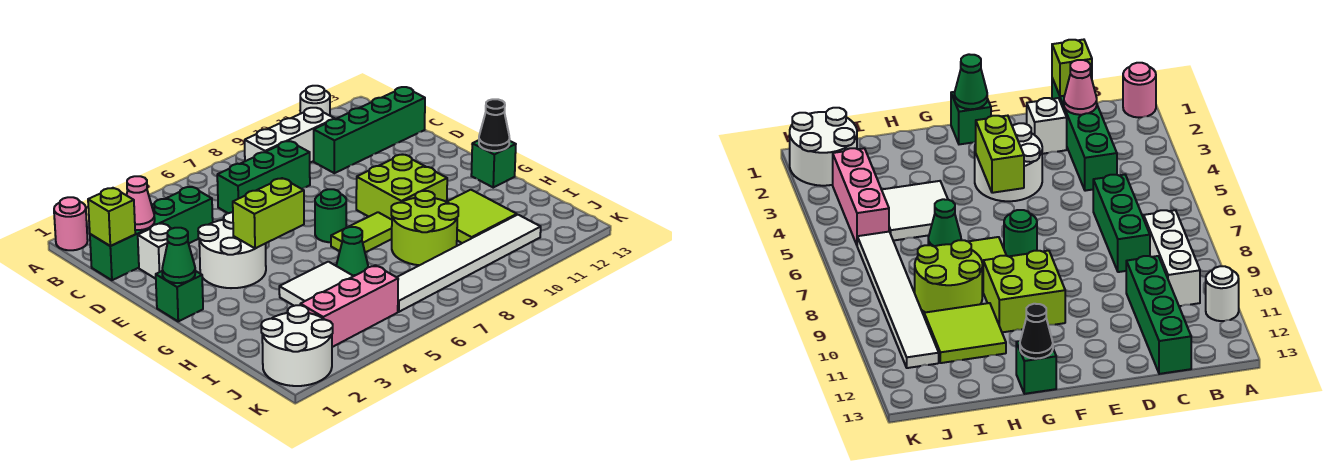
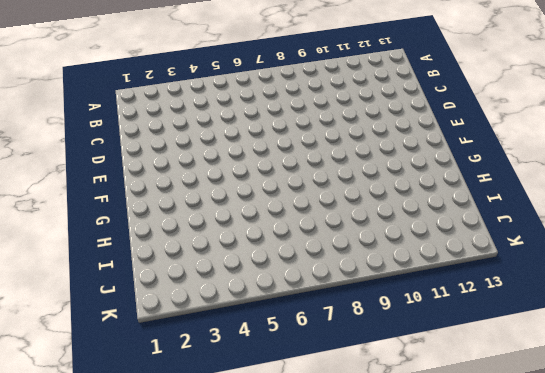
none -> pink 1x1 round brick [54,197,88,250]
none -> white 1x1 round brick [300,86,330,116]
none -> white 1x3 brick [245,108,334,163]

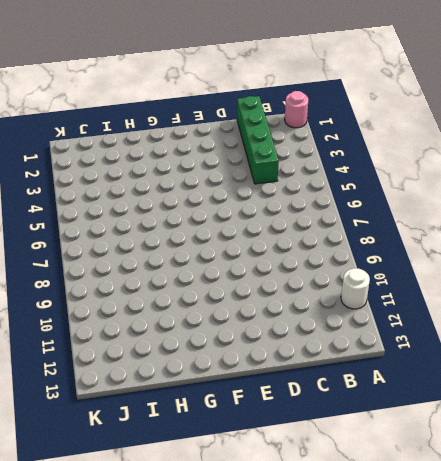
none -> white 1x3 brick [245,108,334,163]
none -> green 1x3 brick [217,141,310,213]
none -> green 1x4 brick [314,87,425,173]

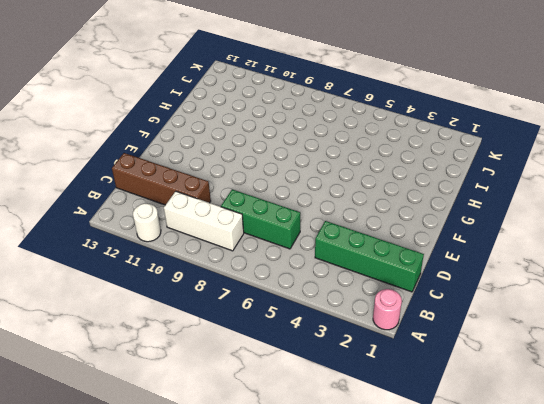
brown 1x4 brick [112,153,211,205] -> green 1x4 brick [314,87,425,173]
none -> white 1x1 brick [138,223,171,279]
none -> white 2x2 round brick [198,212,266,288]
none -> green 1x1 brick [156,271,203,321]

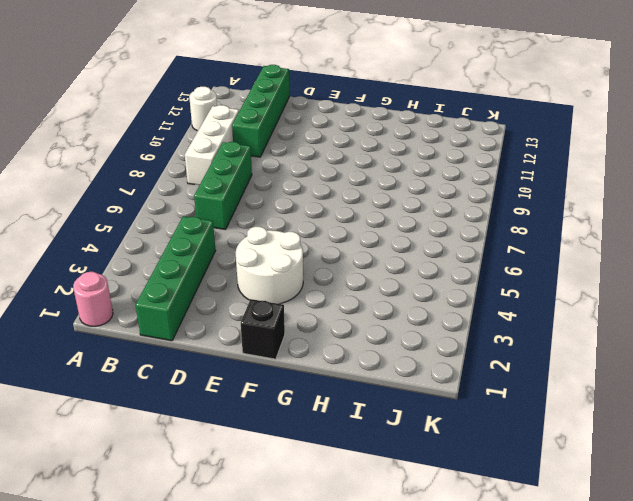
black 1x1 brick [241,299,285,359] -> green 1x1 brick [156,271,203,321]
none -> white 1x1 brick [138,223,171,279]
none -> green 1x1 round brick [315,189,346,242]
none -> lime 2x2 brick [356,154,447,220]

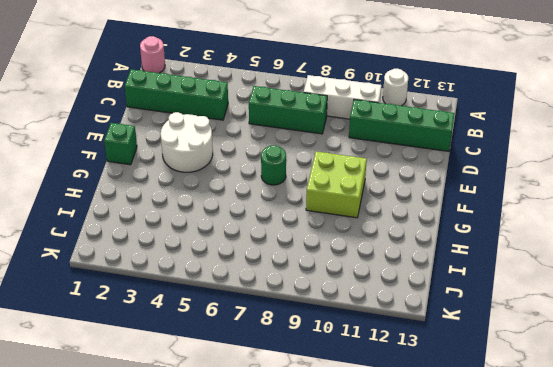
none -> white 1x1 brick [138,223,171,279]
none -> lime 1x2 tile [331,212,392,252]
none -> green 1x1 brick [471,140,516,187]

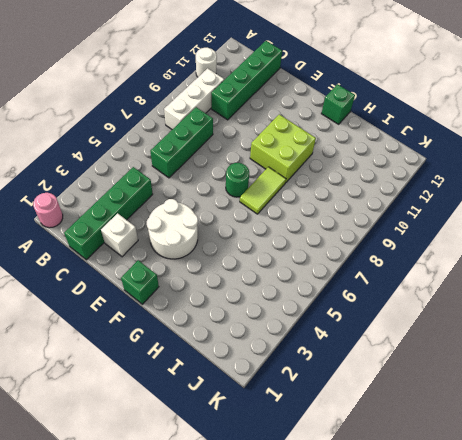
none -> white 2x2 tile [279,262,353,306]
none -> green 1x1 cone [336,227,368,276]
none -> lime 2x2 round brick [391,191,458,265]

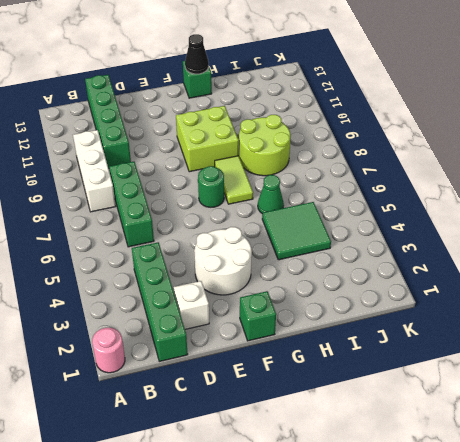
green 2x2 tile [262,202,331,260] -> white 2x2 tile [279,262,353,306]
none -> white 1x1 round brick [300,86,330,116]
none -> lime 2x2 tile [447,190,517,243]
none -> white 2x2 round brick [261,305,333,386]

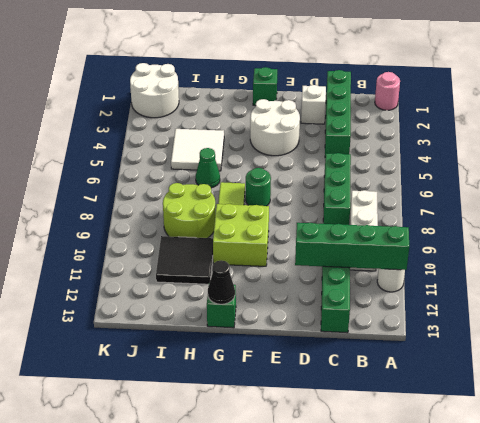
green 1x4 brick [295,223,409,270] -> none
black 2x2 tile [156,236,213,284] -> lime 2x2 tile [447,190,517,243]
none -> pink 1x3 brick [300,265,398,347]
none -> white 1x6 tile [397,215,541,312]
none -> lime 1x1 brick [88,188,135,246]

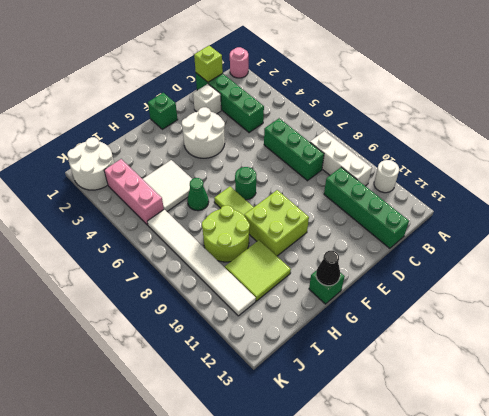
none -> pink 1x1 cone [127,176,155,230]
none -> green 1x1 cone [162,228,195,283]
none -> lime 1x2 brick [233,178,304,248]

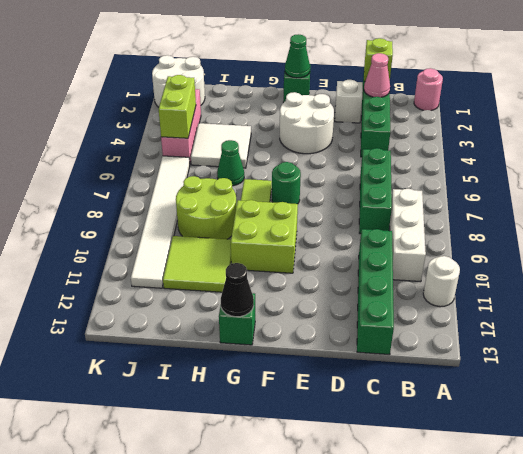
lime 1x2 brick [159,75,196,138] -> lime 1x2 brick moved to [233,178,304,248]

